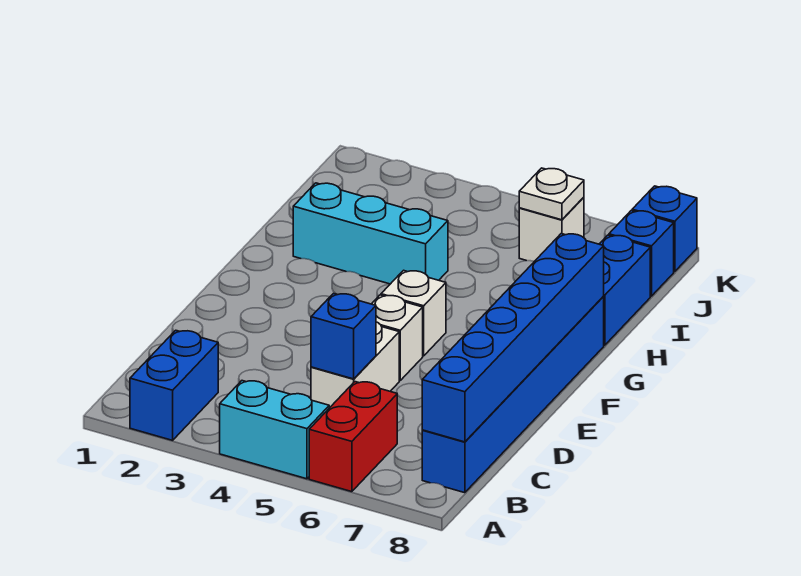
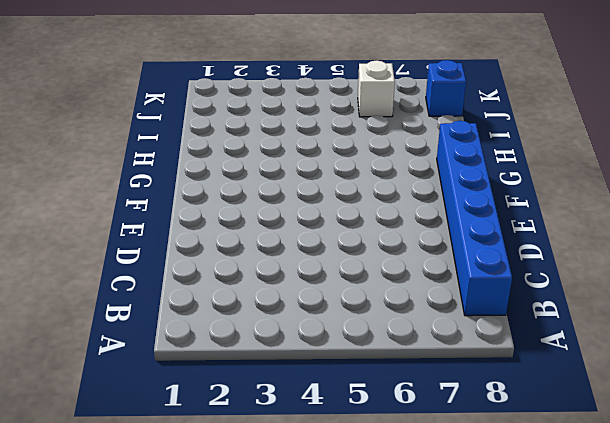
none -> blue 1x2 brick [130,330,218,440]
none -> cyan 1x2 brick [220,381,329,479]
none -> red 1x2 brick [309,382,397,492]

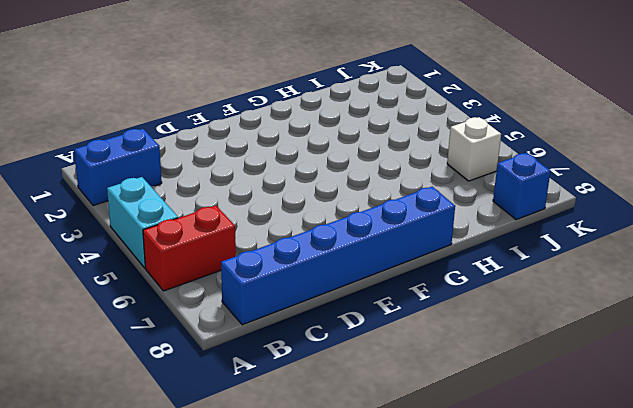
none -> white 1x2 brick [311,322,399,408]
none -> white 1x1 brick [372,295,423,380]
none -> white 1x1 brick [381,270,446,356]

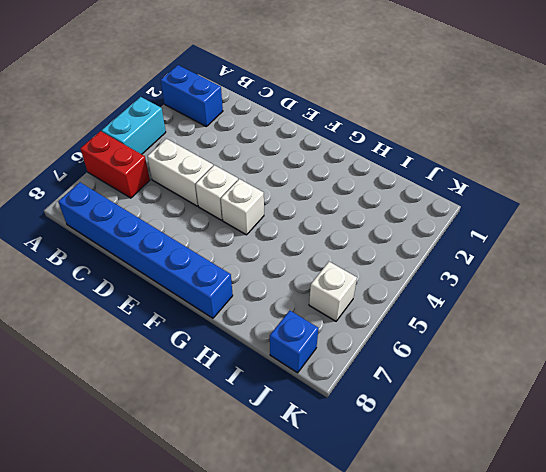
none -> cyan 1x3 brick [293,183,448,284]
none -> blue 1x2 brick [600,235,650,345]
none -> blue 1x1 brick [632,186,697,272]

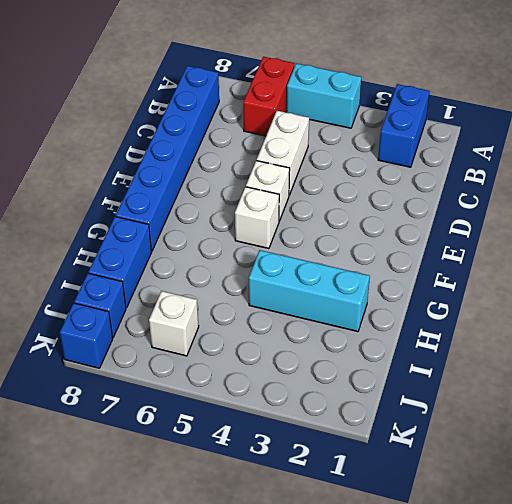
none -> blue 1x6 brick [422,234,604,442]
none -> blue 1x1 brick [311,293,376,379]
none -> white 1x1 plate [519,168,584,220]

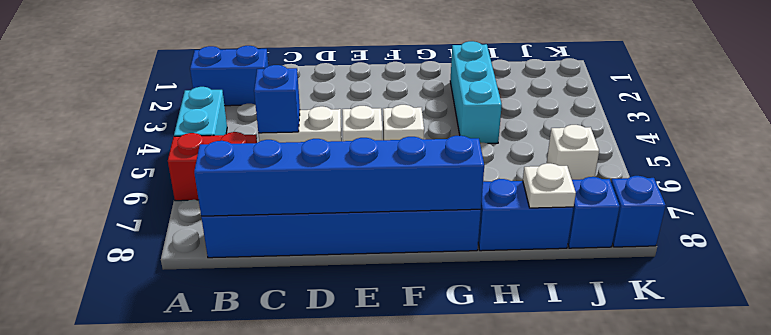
white 1x1 plate [523,163,576,208] -> white 1x1 plate moved to [519,168,584,220]

